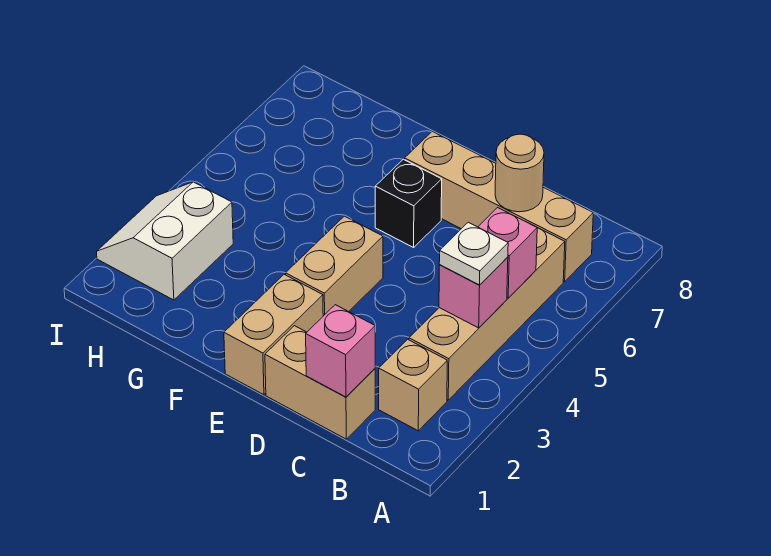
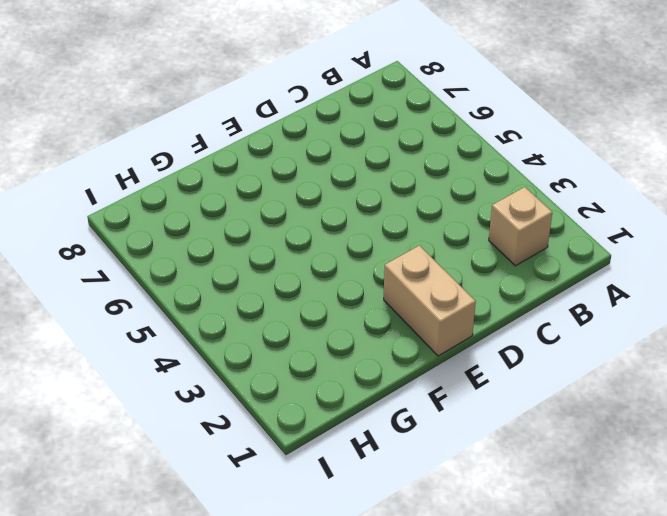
none -> tan 1x4 brick [409,228,565,400]
none -> tan 1x4 brick [405,131,593,282]
none -> tan 1x2 brick [265,326,375,439]

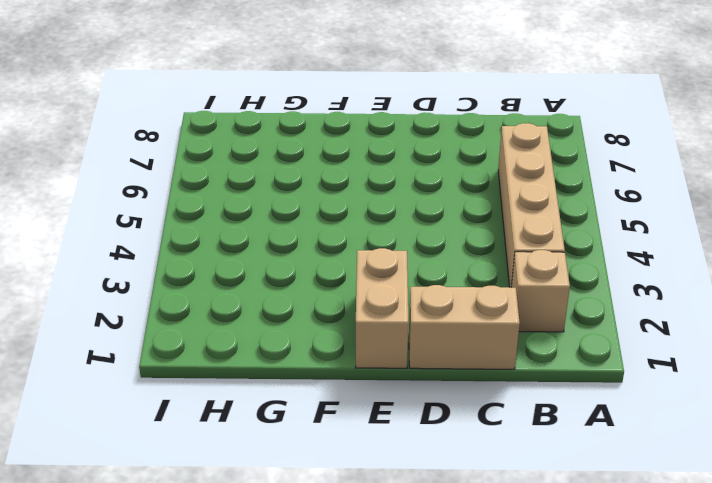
none -> tan 1x4 brick [405,131,593,282]
none -> tan 1x2 brick [286,216,383,316]
none -> black 1x1 brick [375,159,442,247]

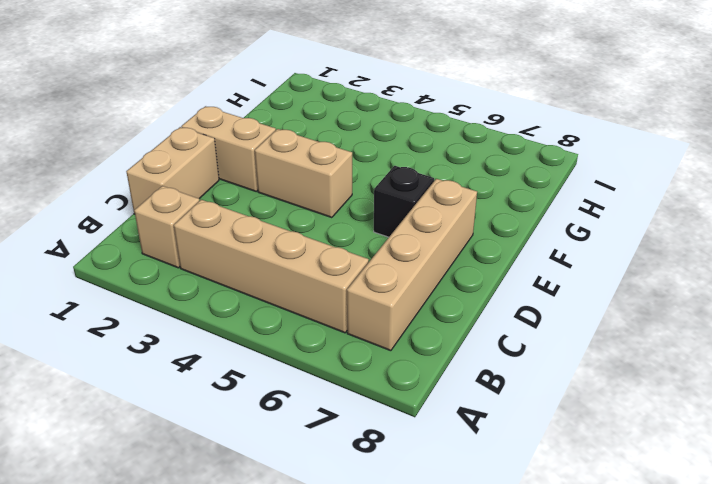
none -> white 2x2 slope [97,182,233,300]
none -> pink 1x1 brick [439,257,508,328]
none -> pink 1x1 brick [478,208,537,298]

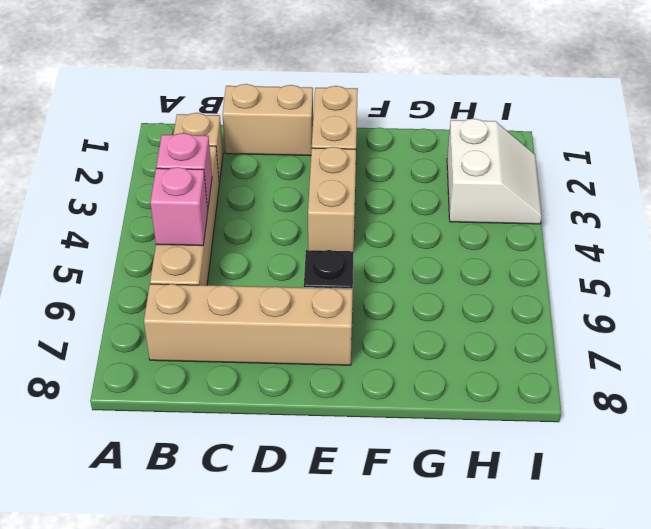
none -> pink 1x1 brick [306,305,375,397]
none -> tan 1x1 round brick [495,134,544,212]
none -> white 1x1 plate [439,222,508,285]

